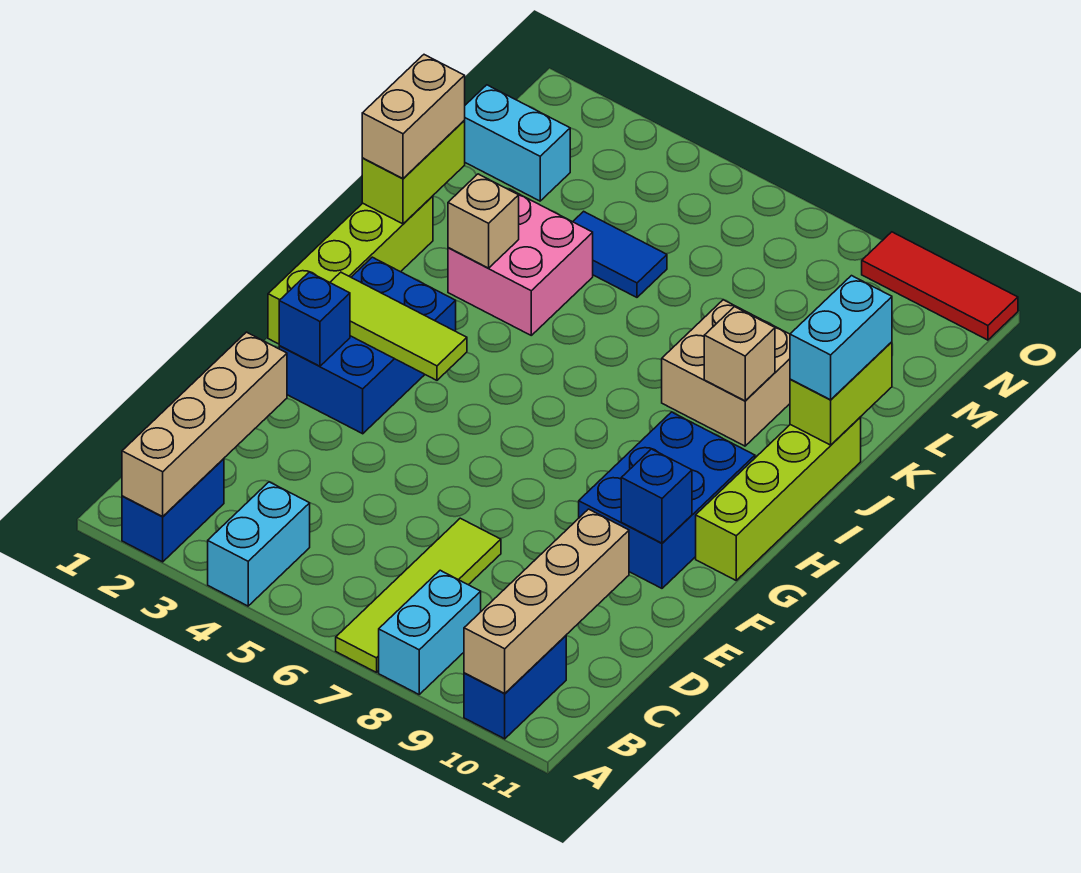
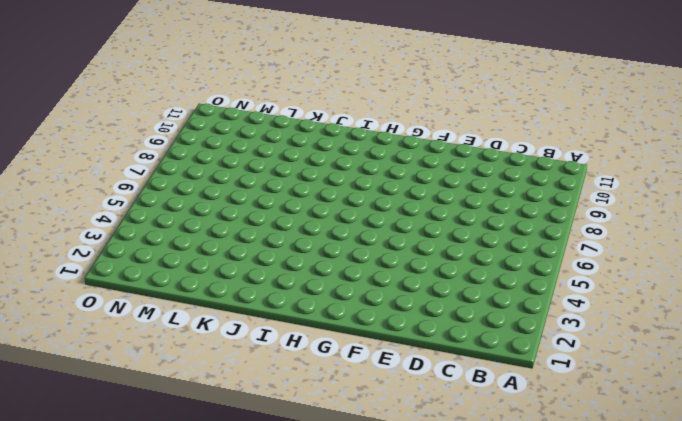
none -> blue 1x2 brick [122,459,224,562]
none -> cyan 1x2 brick [208,482,310,606]
none -> lime 1x4 tile [336,518,501,672]

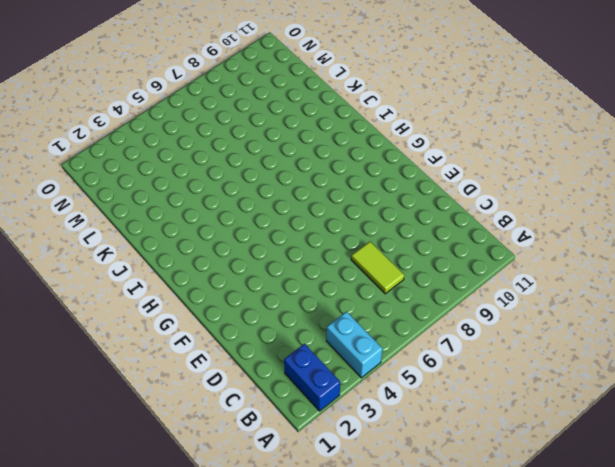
lime 1x2 tile [351,242,404,294] -> lime 1x4 tile [336,518,501,672]
none -> cyan 1x2 brick [379,570,481,694]
none -> blue 1x2 brick [464,636,566,739]
none -> blue 2x3 brick [279,257,456,434]

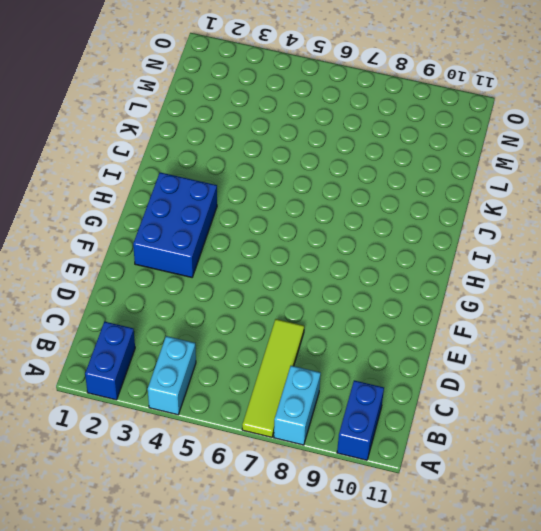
none -> blue 2x3 brick [579,412,755,588]
none -> lime 1x4 brick [268,196,433,344]
none -> lime 1x4 brick [696,417,861,580]

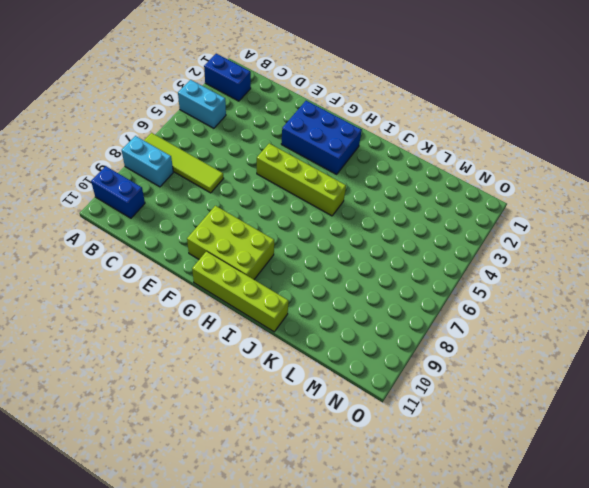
lime 1x4 brick [257,143,346,216] -> lime 1x4 brick moved to [268,196,433,344]
lime 2x3 brick [187,206,274,279] -> blue 2x3 brick [579,412,755,588]
none -> pink 2x2 brick [448,189,593,335]
none -> tan 2x2 brick [662,300,790,446]
none -> blue 1x2 tile [573,211,667,297]

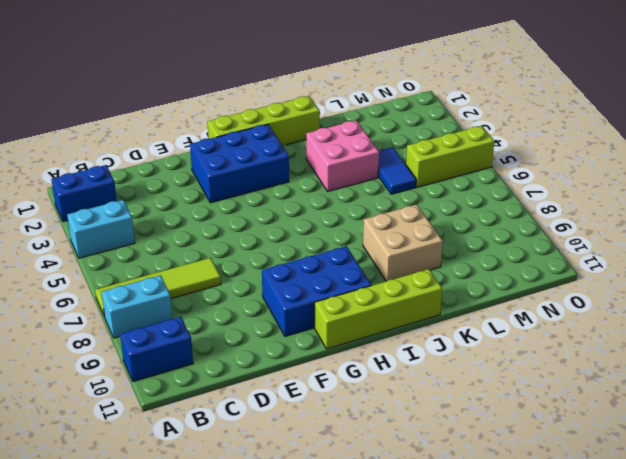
lime 1x3 brick [406,126,494,187] -> none
none -> cyan 1x2 brick [464,85,570,201]
none -> red 1x3 tile [862,232,1018,340]
none -> tan 1x4 brick [122,332,287,516]

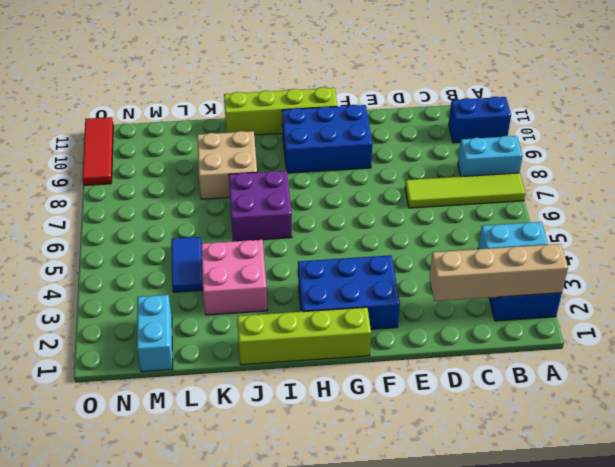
purple 2x2 brick [229,170,292,241] -> none
none -> tan 1x4 brick [464,509,629,693]
none -> blue 1x1 brick [279,272,350,366]
none -> blue 1x1 brick [621,449,692,543]

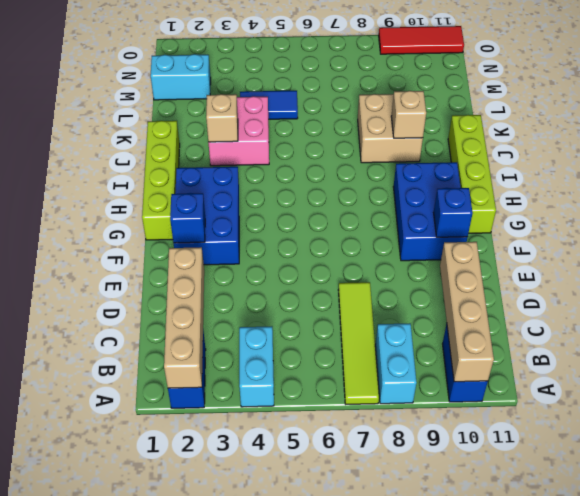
none -> lime 1x3 tile [330,272,467,380]
none -> lime 1x2 brick [362,121,465,224]
none -> lime 1x2 brick [790,342,892,445]

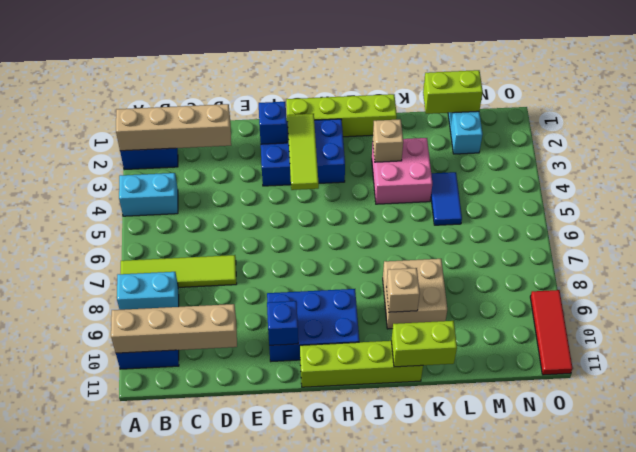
lime 1x2 brick [423,70,483,114] -> lime 1x2 brick moved to [362,121,465,224]
none -> tan 1x2 brick [362,55,465,178]
none -> cyan 1x2 brick [790,276,892,400]

